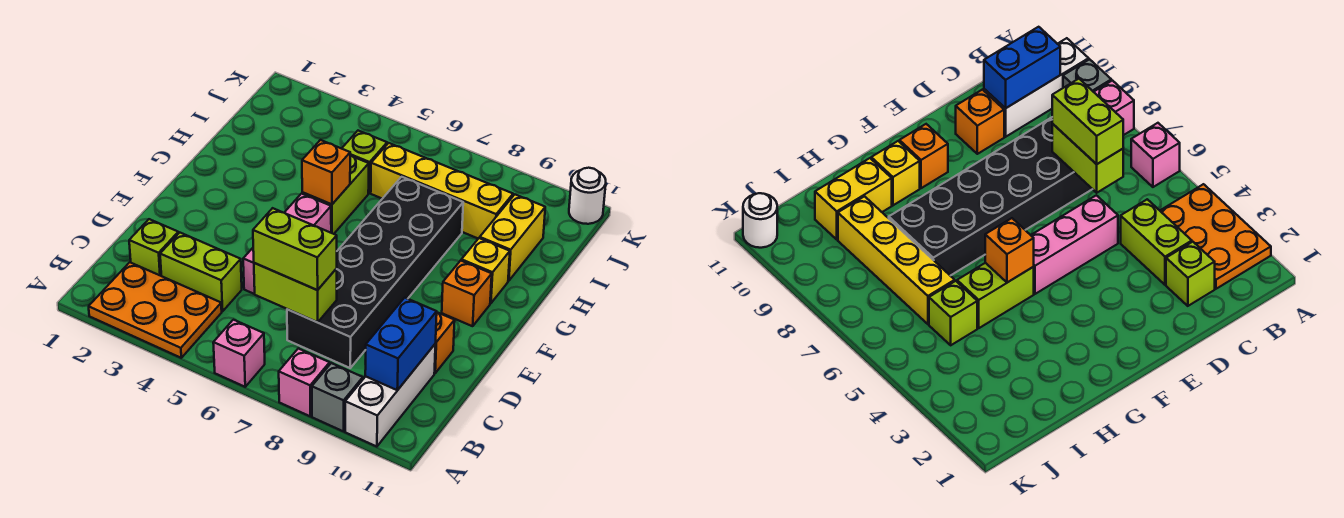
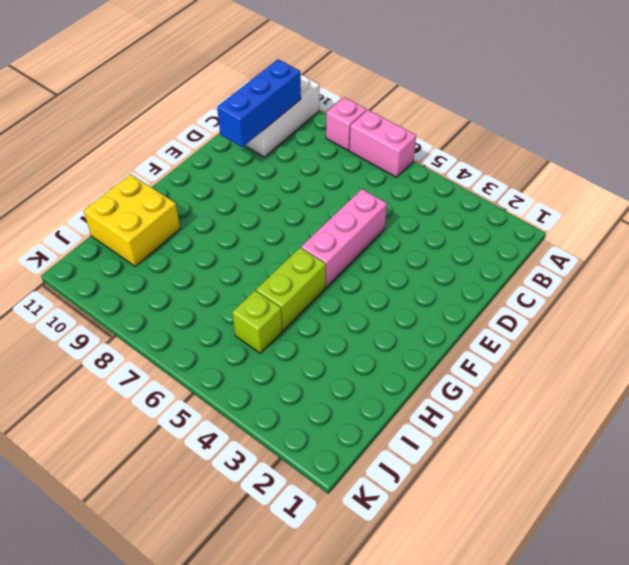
pink 1x2 brick [349,110,416,177] -> pink 1x1 brick [213,320,265,387]
blue 1x3 brick [217,59,301,147] -> blue 1x2 brick [365,298,437,390]
yellow 2x2 brick [84,174,180,266] -> yellow 1x2 brick [480,195,545,281]
none -> orange 2x3 plate [89,262,222,358]
none -> grey 1x1 brick [312,363,363,431]
none -> lime 1x1 brick [129,219,178,276]

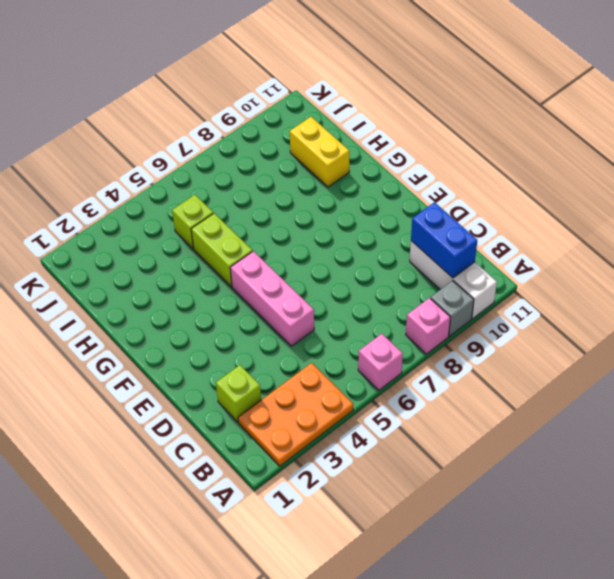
none -> lime 1x2 brick [160,233,242,311]
none -> black 2x6 brick [287,177,463,368]
none -> orange 1x1 brick [434,313,455,373]

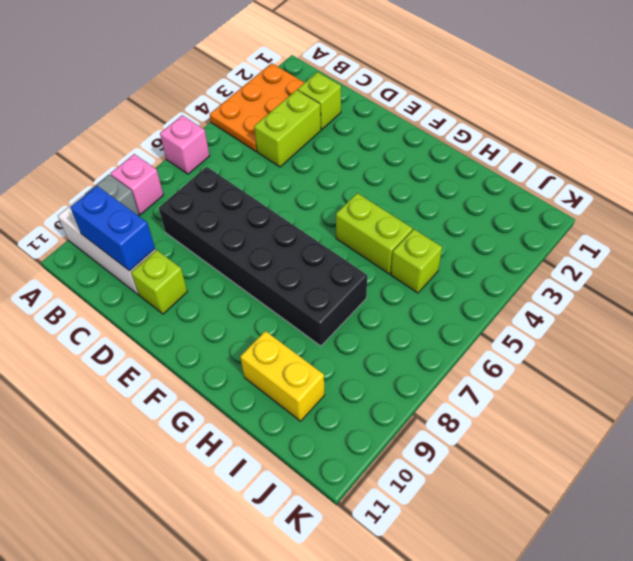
lime 1x1 brick [131,250,187,314] -> orange 1x1 brick [434,313,455,373]
none -> pink 1x3 brick [243,194,331,294]
none -> orange 1x1 brick [442,261,492,326]
none -> yellow 1x1 brick [461,238,510,303]

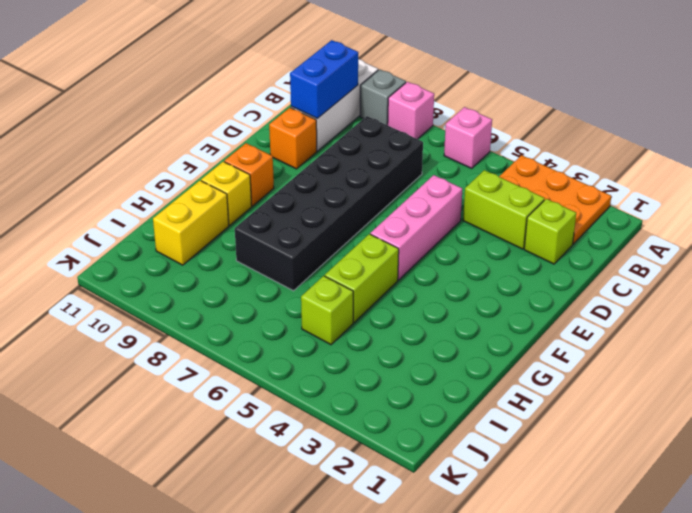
none -> yellow 1x4 brick [371,143,513,238]
none -> white 1x1 round brick [569,168,606,224]
none -> lime 1x2 brick [254,263,337,322]

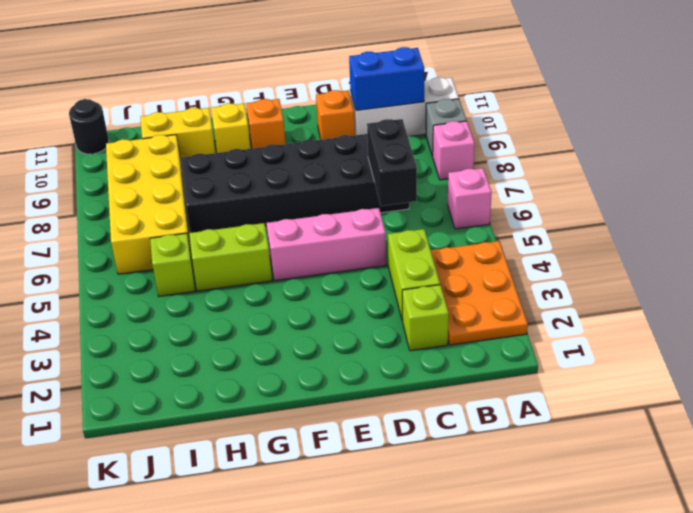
black 1x2 brick [367,119,417,206] -> lime 1x2 brick [254,263,337,322]
yellow 2x4 brick [106,135,192,274] -> yellow 1x4 brick [371,143,513,238]
black 1x1 round brick [69,99,109,154] -> white 1x1 round brick [569,168,606,224]
none -> orange 1x1 brick [302,140,350,204]
none -> lime 1x2 brick [253,208,337,290]

